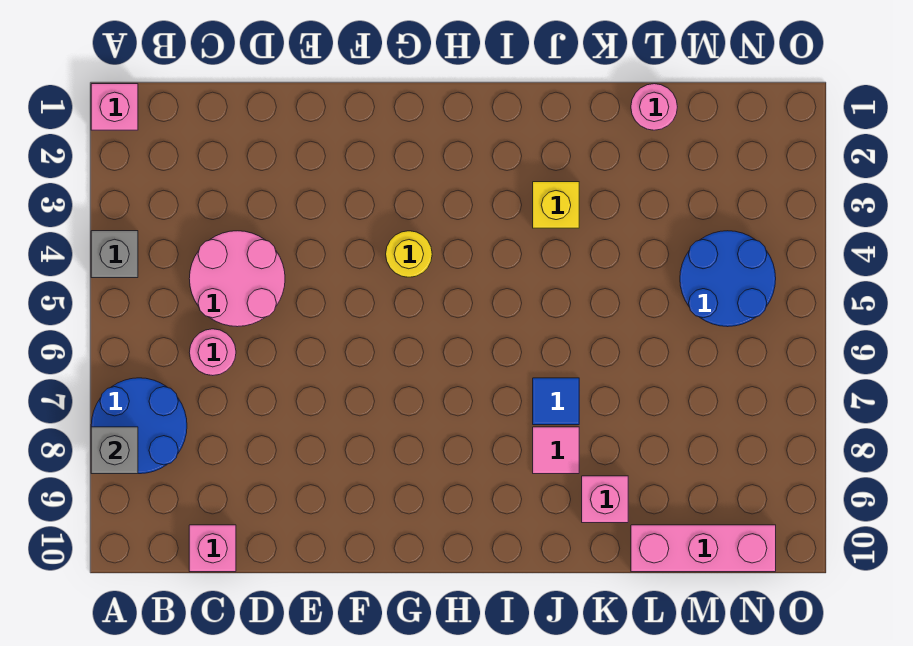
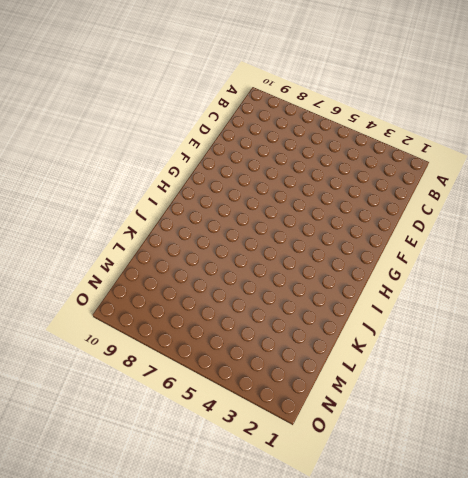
none -> pink 1x1 brick [91,84,138,130]
none -> grey 1x1 brick [91,231,138,278]
none -> blue 2x2 round brick [91,378,187,474]

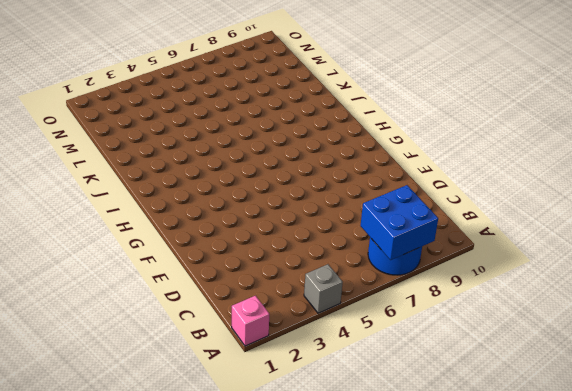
blue 2x2 brick [361,185,438,260] -> grey 1x1 brick [91,427,138,474]
none -> pink 2x2 round brick [189,231,285,327]
none -> pink 1x1 round brick [189,329,236,376]
none -> pink 1x1 brick [189,525,236,572]

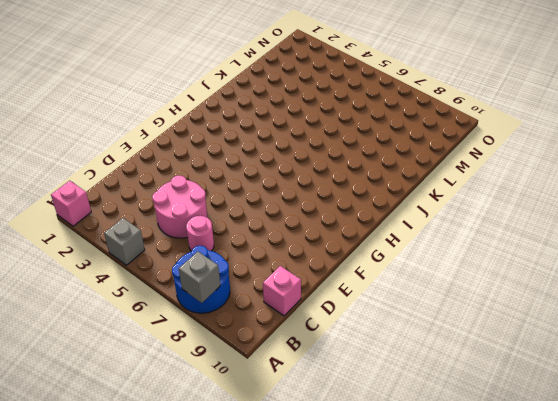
none -> yellow 1x1 round brick [386,231,432,277]
none -> yellow 1x1 brick [533,182,579,228]
none -> blue 1x1 tile [533,378,579,425]

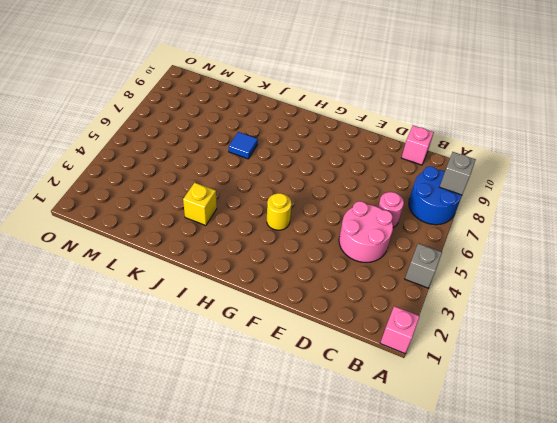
none -> pink 1x1 tile [533,427,579,474]
none -> pink 1x1 brick [582,476,628,523]
none -> pink 1x1 round brick [631,84,677,130]

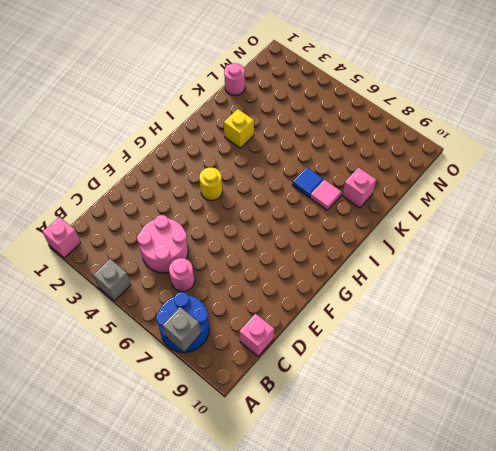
none -> pink 1x3 brick [631,525,776,572]
none -> blue 2x2 round brick [680,231,776,327]

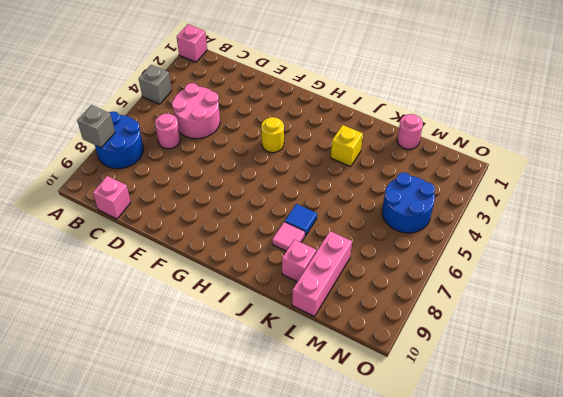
pink 1x3 brick [292,231,352,317] -> pink 1x3 brick turned to [631,525,776,572]

